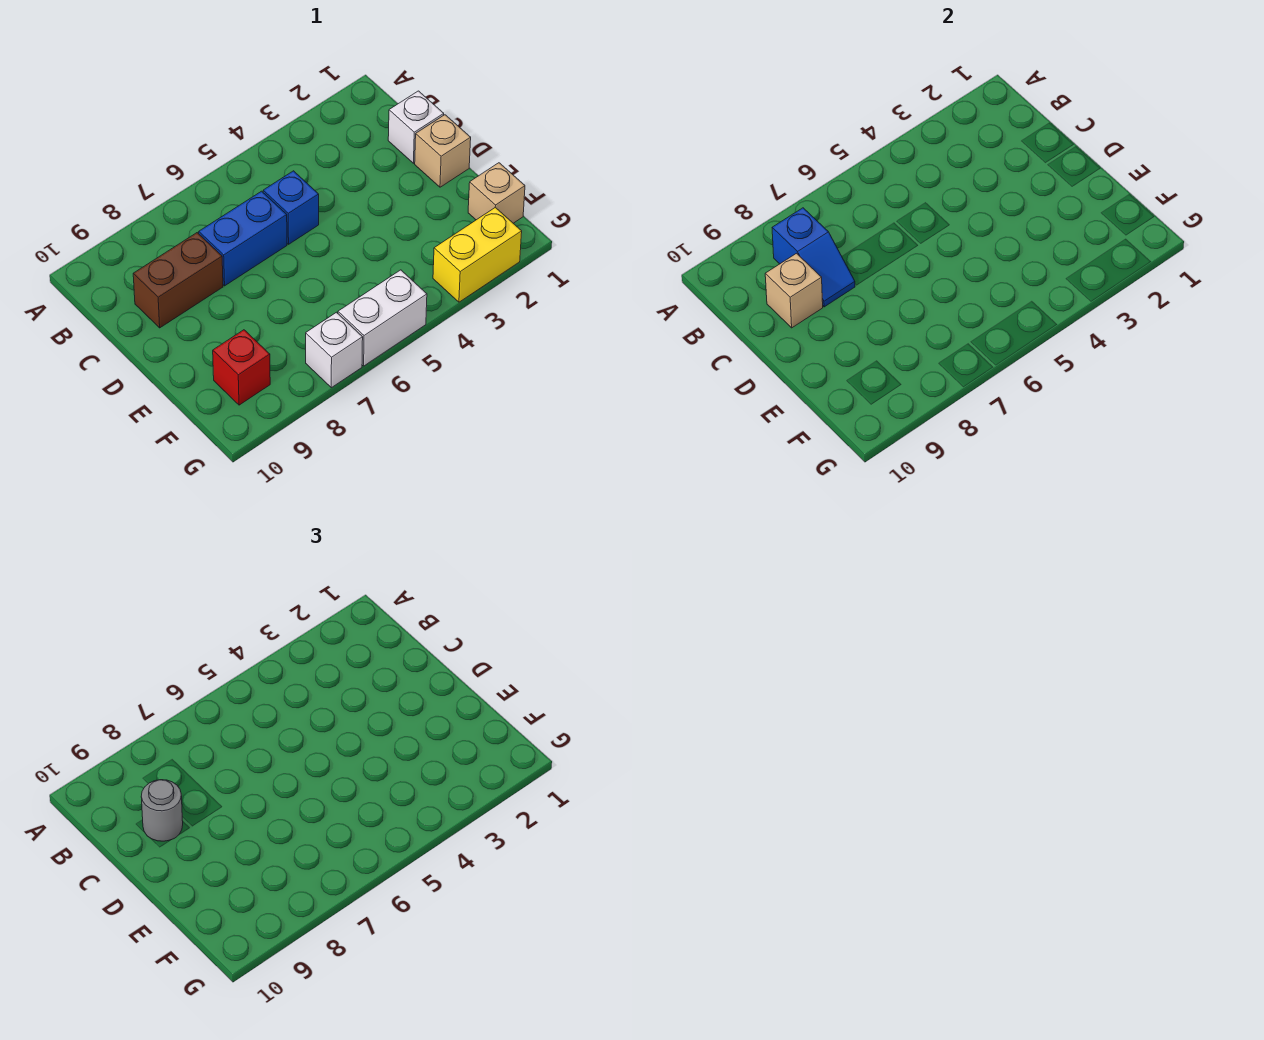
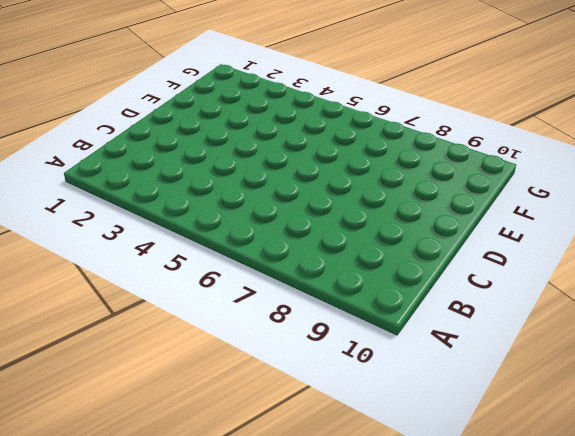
none -> white 1x1 brick [388,91,444,163]
none -> blue 1x1 brick [263,171,319,244]
none -> blue 1x2 brick [199,191,287,286]

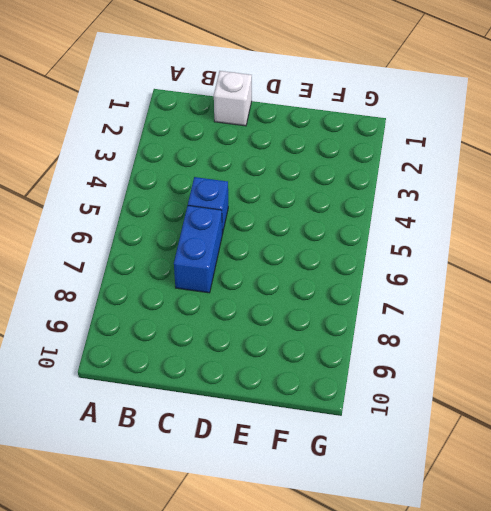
none -> brown 1x2 brick [133,233,223,328]
none -> tan 1x1 brick [415,115,471,187]
none -> tan 1x1 brick [468,163,525,223]

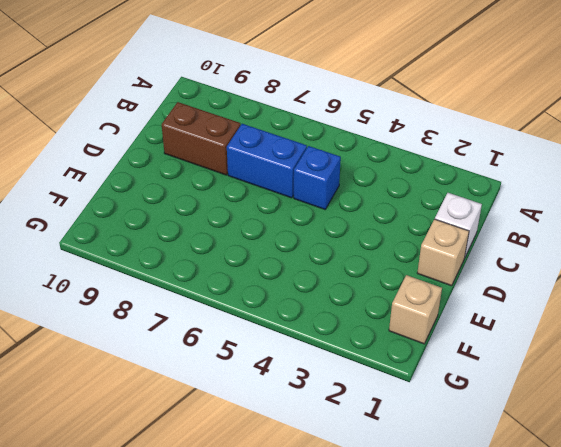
none -> red 1x1 brick [213,330,270,405]
none -> yellow 1x2 brick [433,207,522,302]
none -> white 1x2 brick [338,270,427,366]

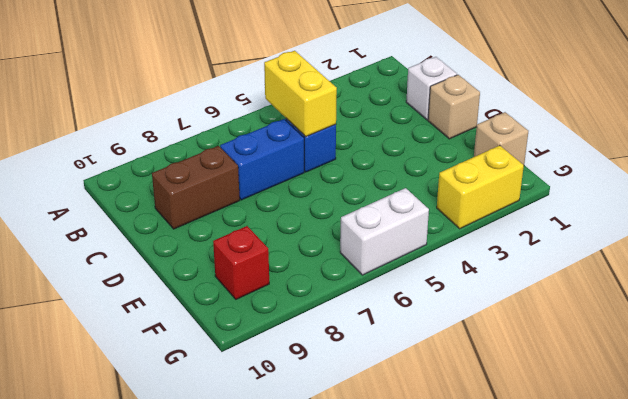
yellow 1x2 brick [264,51,337,137] -> none
none -> white 1x1 brick [306,312,363,388]
none -> blue 1x2 slope [772,208,855,307]
none -> tan 1x1 brick [765,253,823,328]

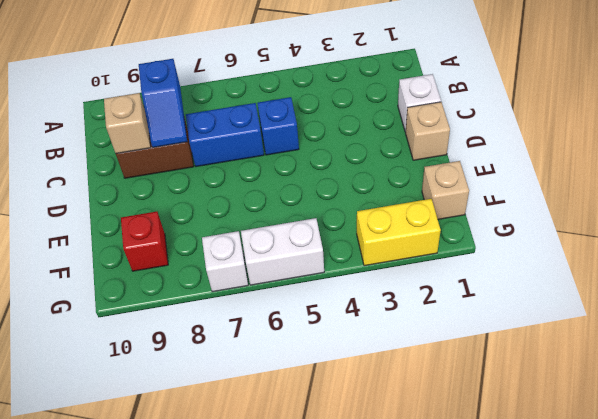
none -> grey 1x1 round brick [141,780,183,841]

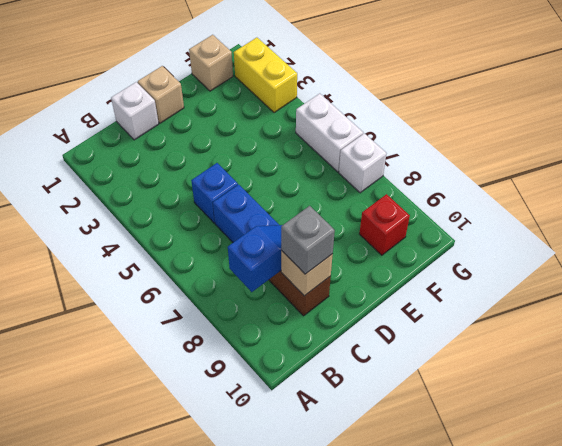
grey 1x1 brick [281,206,335,274] -> grey 1x1 round brick [141,780,183,841]

